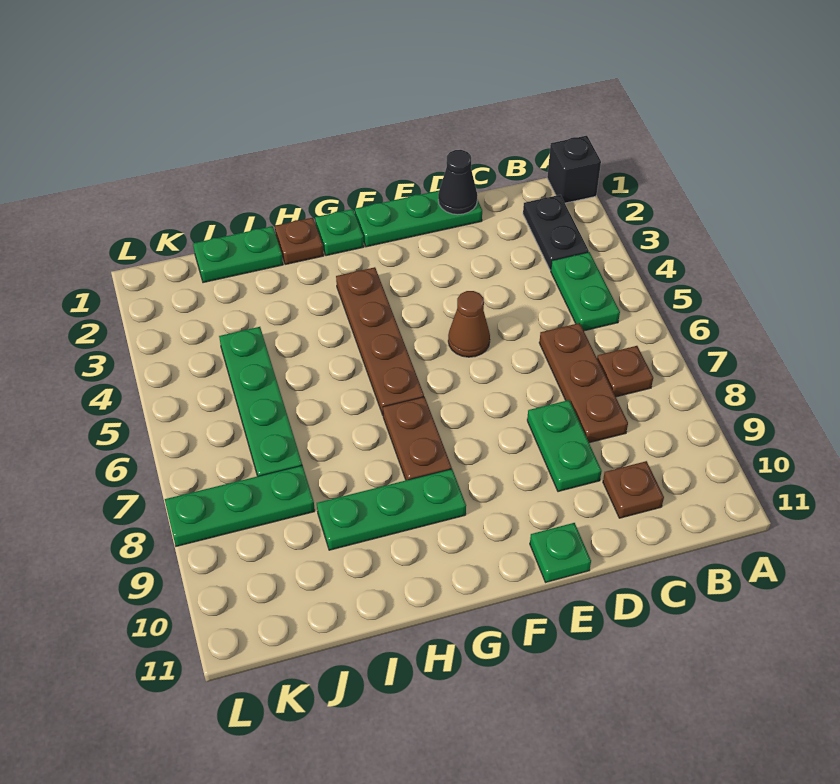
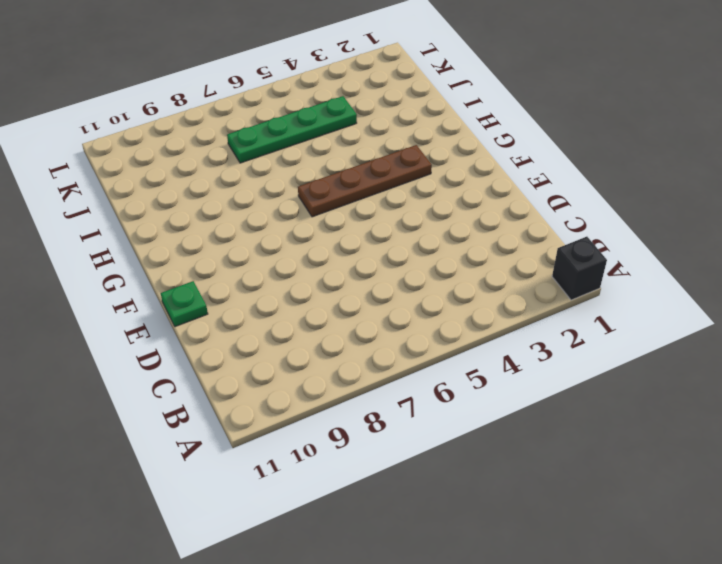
none -> black 1x2 plate [523,195,589,270]
none -> green 1x2 plate [551,252,620,331]
none -> brown 1x1 plate [597,346,653,397]

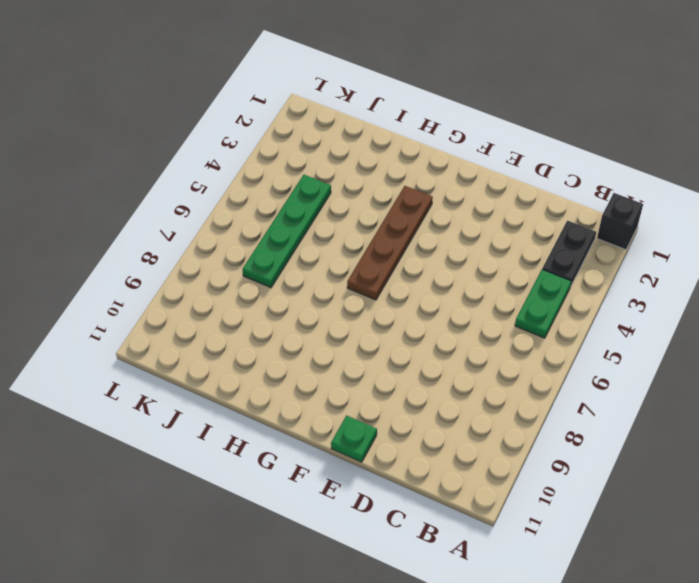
none -> brown 1x1 plate [597,346,653,397]
none -> brown 1x3 plate [539,323,628,443]
none -> brown 1x1 plate [603,461,664,518]

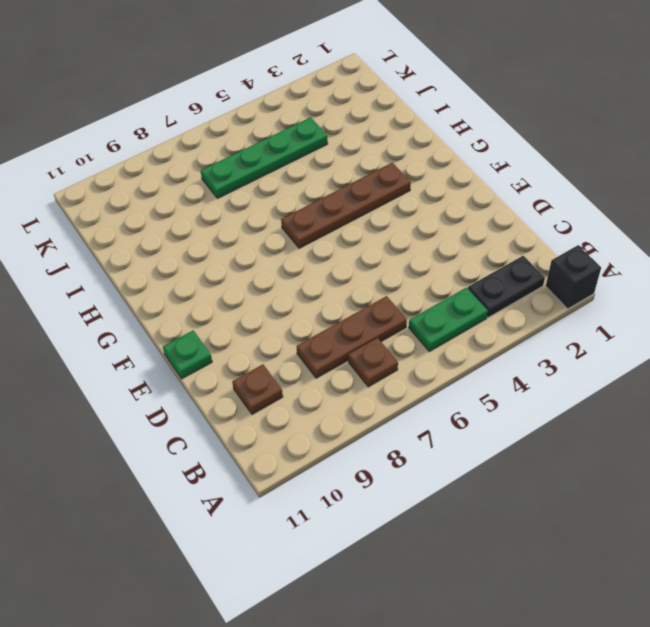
none -> green 1x3 plate [355,191,482,247]
none -> green 1x2 plate [527,400,602,492]
none -> brown 1x1 cone [448,291,490,357]

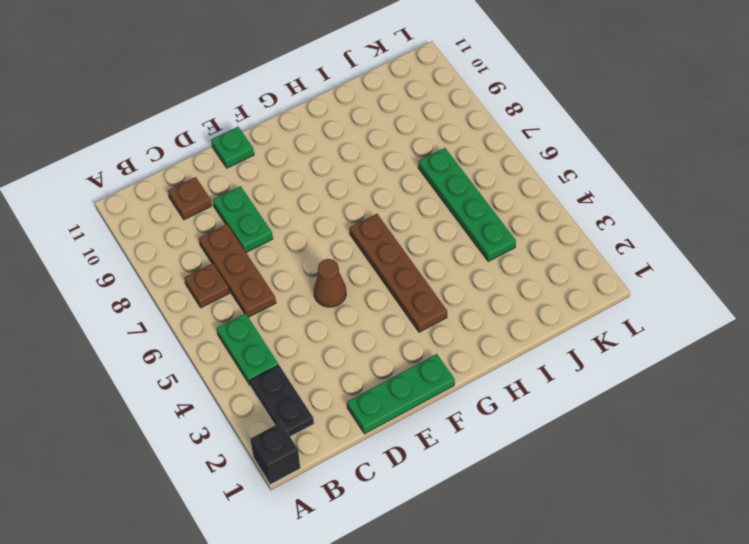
none -> green 1x1 plate [315,209,364,256]
none -> brown 1x2 plate [383,397,452,480]
none -> green 1x3 plate [317,469,466,550]

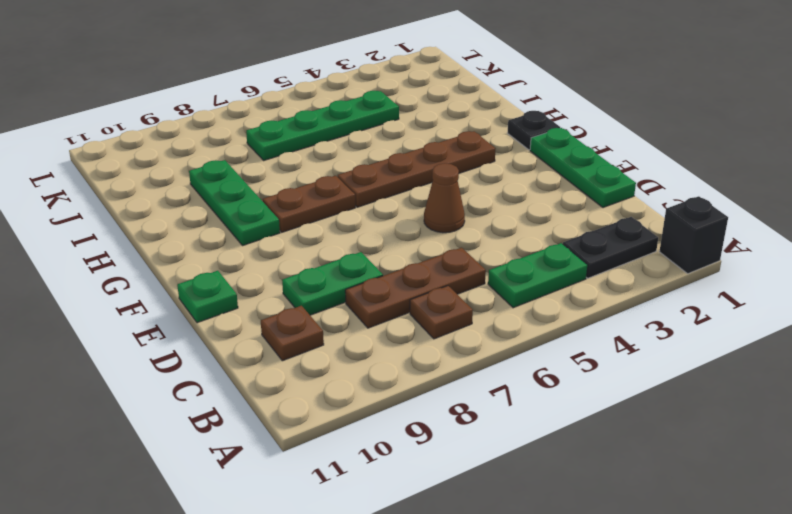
black 1x1 plate [508,111,560,150] -> green 1x1 plate [315,209,364,256]
none -> brown 1x1 plate [275,218,324,265]
none -> green 1x2 plate [193,226,283,283]
none -> green 1x3 plate [165,465,315,546]

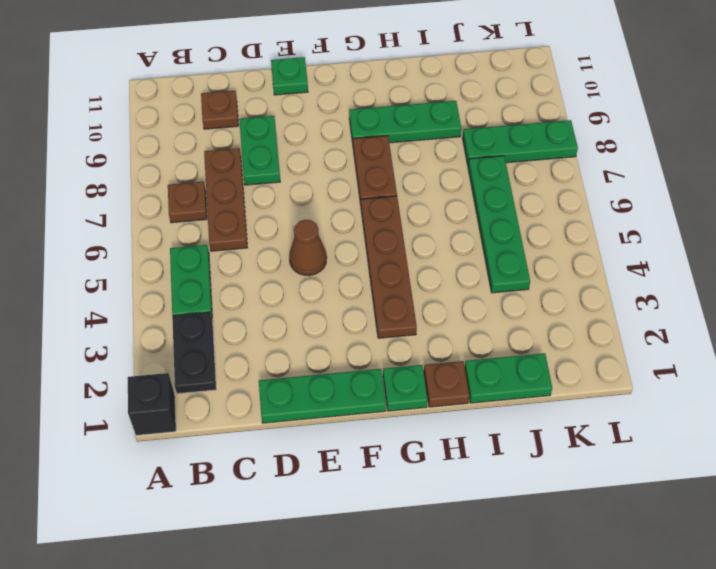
none -> black 1x1 cone [438,150,477,215]

